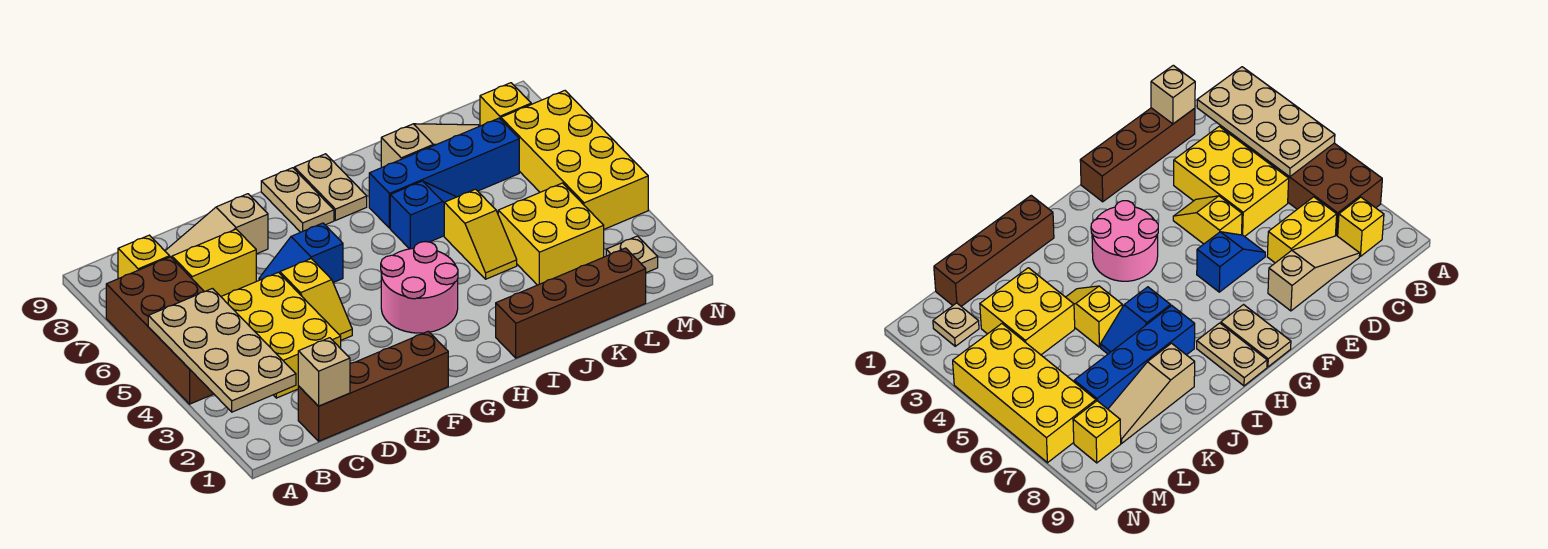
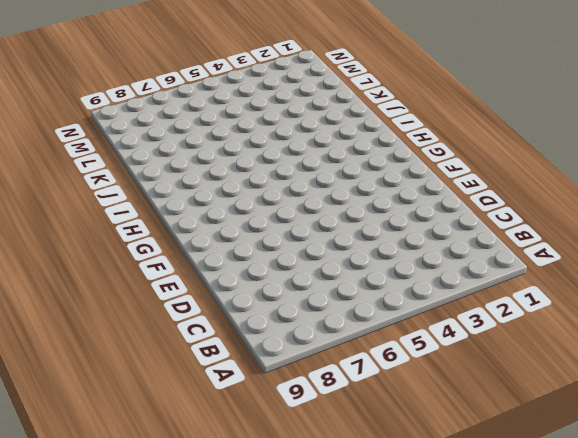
none -> brown 2x4 brick [106,257,213,404]
none -> yellow 1x1 brick [118,235,170,279]
none -> brown 1x4 brick [298,331,448,441]

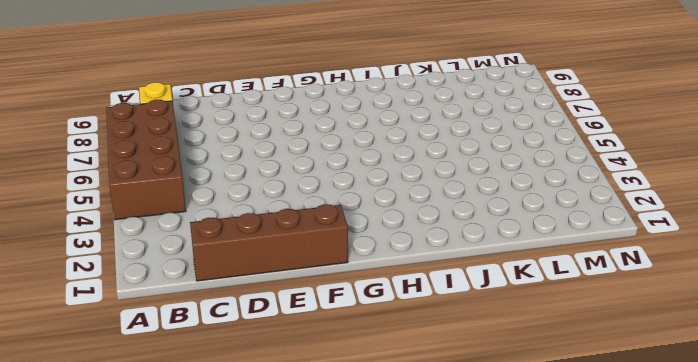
none -> yellow 2x3 brick [221,272,341,398]
none -> yellow 1x2 brick [172,229,256,296]
none -> tan 1x3 slope [165,194,268,258]

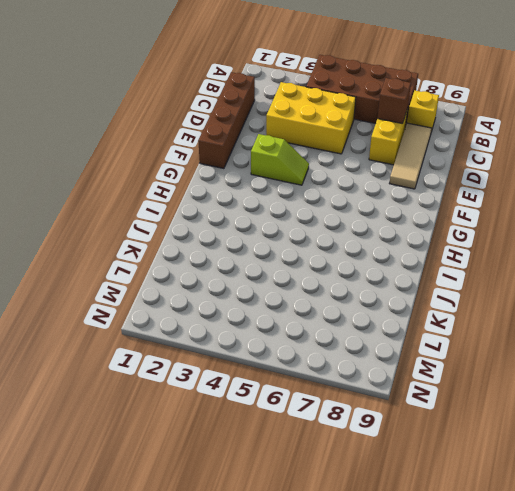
brown 1x1 brick [377,78,411,124] -> none
tan 1x3 tile [389,123,432,189] -> tan 1x3 slope [165,194,268,258]
lime 1x2 slope [251,134,309,185] -> none
none -> yellow 1x2 slope [280,259,352,340]
none -> blue 1x2 slope [259,223,343,283]
none -> pink 2x2 round brick [381,242,458,333]

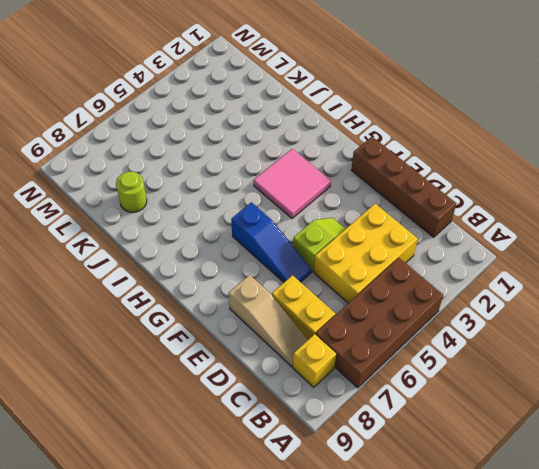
lime 1x2 slope [293,218,345,272] -> yellow 1x2 slope [280,259,352,340]
blue 1x3 slope [231,202,312,282] -> blue 1x2 slope [259,223,343,283]
pink 2x2 tile [254,149,331,218] -> pink 2x2 round brick [381,242,458,333]
lime 1x1 round brick [116,172,147,212] -> tan 1x3 slope [381,124,479,168]
none -> tan 1x2 plate [261,168,334,232]
none -> tan 1x2 plate [294,154,367,220]
none -> brown 1x4 brick [496,248,646,358]

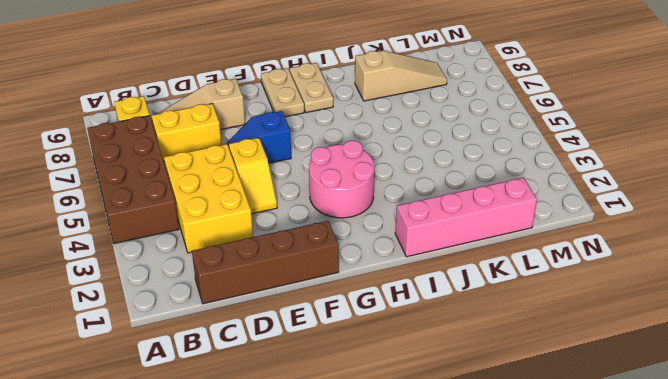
pink 1x4 brick [395,178,537,257] -> brown 1x4 brick [496,248,646,358]
none -> blue 1x2 slope [390,181,456,249]
none -> blue 1x4 brick [369,118,519,228]
none -> yellow 1x2 slope [444,189,517,279]

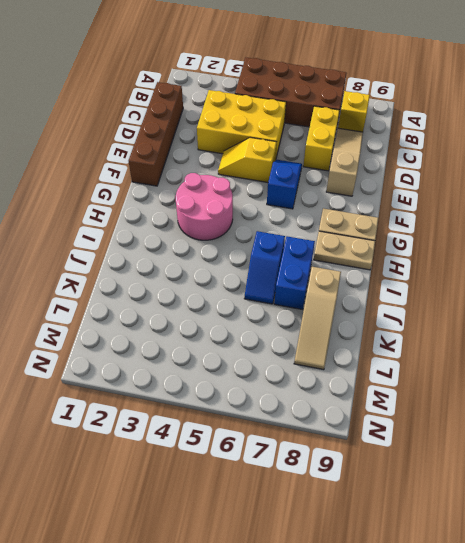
blue 1x2 brick [274,236,315,309] -> blue 1x4 brick [369,118,519,228]
none -> brown 1x4 brick [496,248,646,358]
none -> yellow 1x2 slope [444,189,517,279]
none -> yellow 2x2 brick [498,183,604,285]

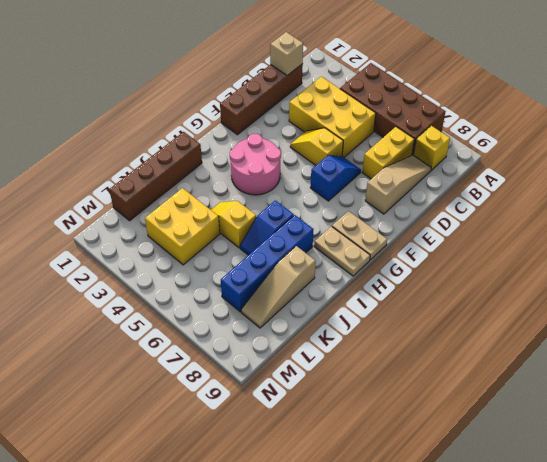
none -> tan 1x1 plate [606,236,658,273]
none -> yellow 2x4 brick [501,91,648,229]
none -> yellow 1x1 brick [480,83,531,126]

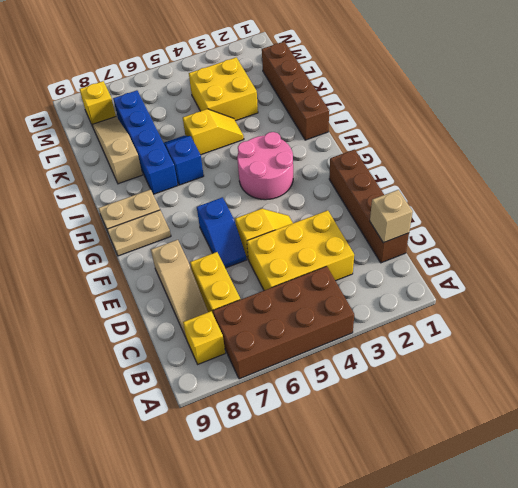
none -> tan 1x1 plate [606,236,658,273]
none -> yellow 2x4 brick [501,91,648,229]
none -> tan 2x4 plate [148,289,296,412]

